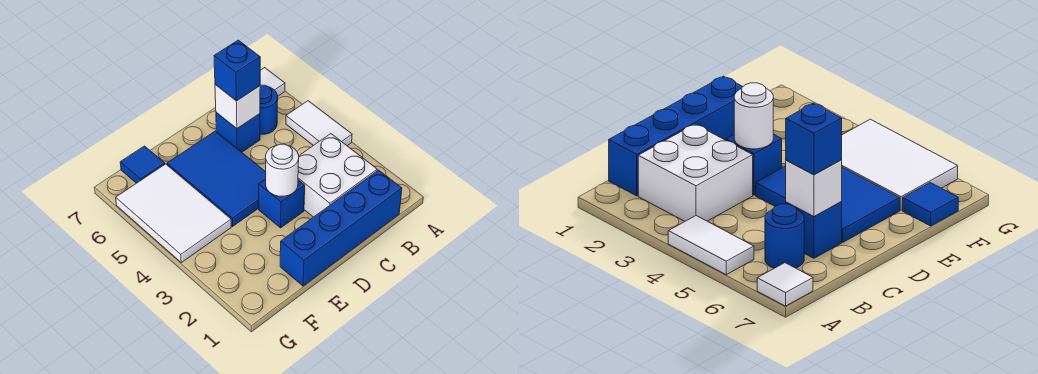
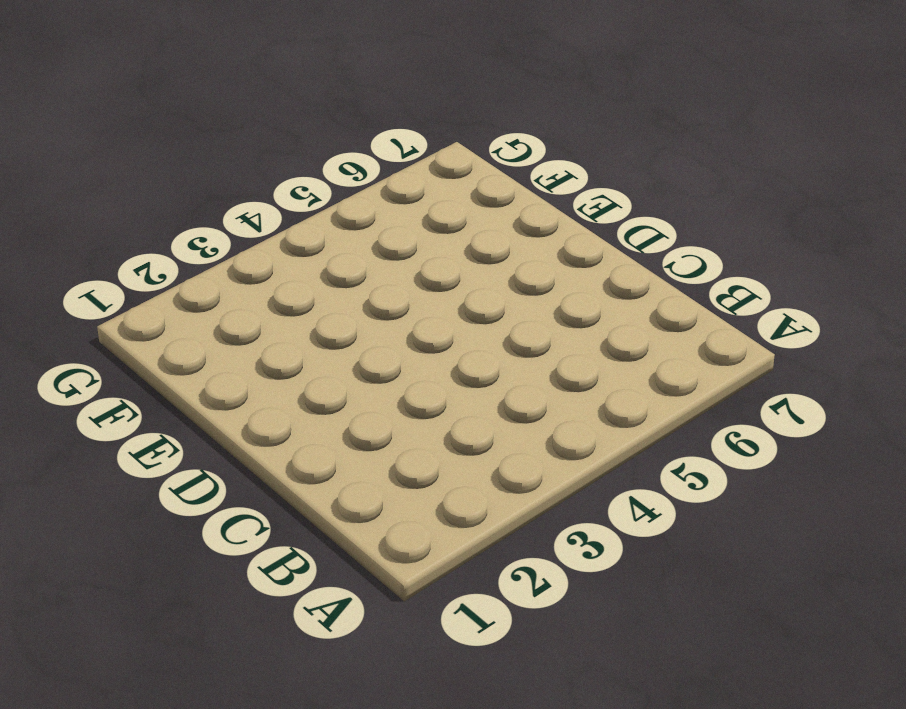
none -> white 1x2 tile [286,101,352,146]
none -> white 1x1 tile [260,68,285,96]
none -> blue 1x4 brick [280,170,402,286]

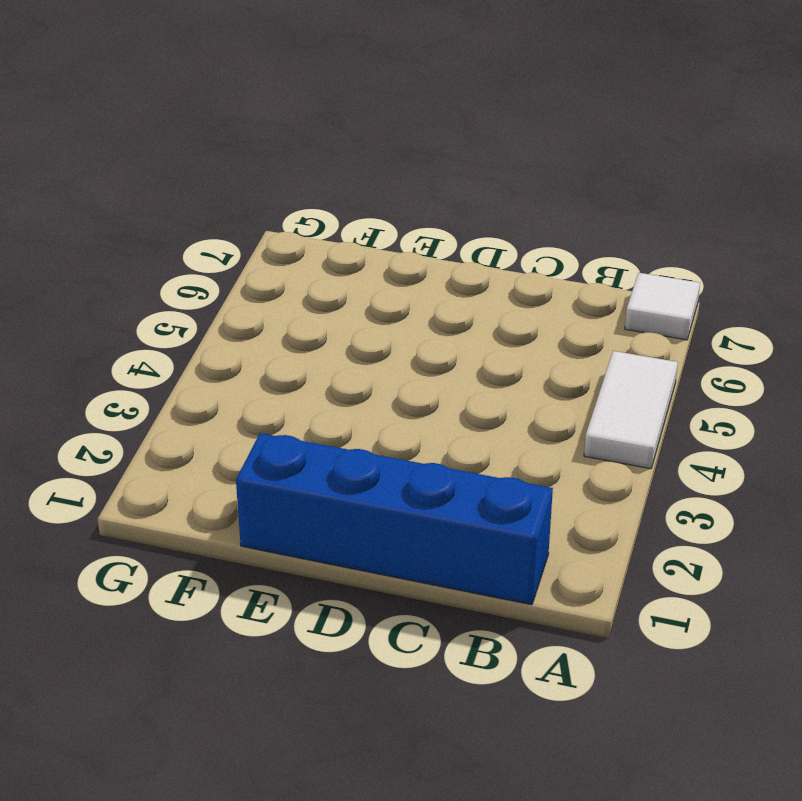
none -> white 2x2 brick [298,134,377,217]
none -> blue 1x1 round brick [260,85,278,134]
none -> blue 1x1 brick [216,113,260,152]

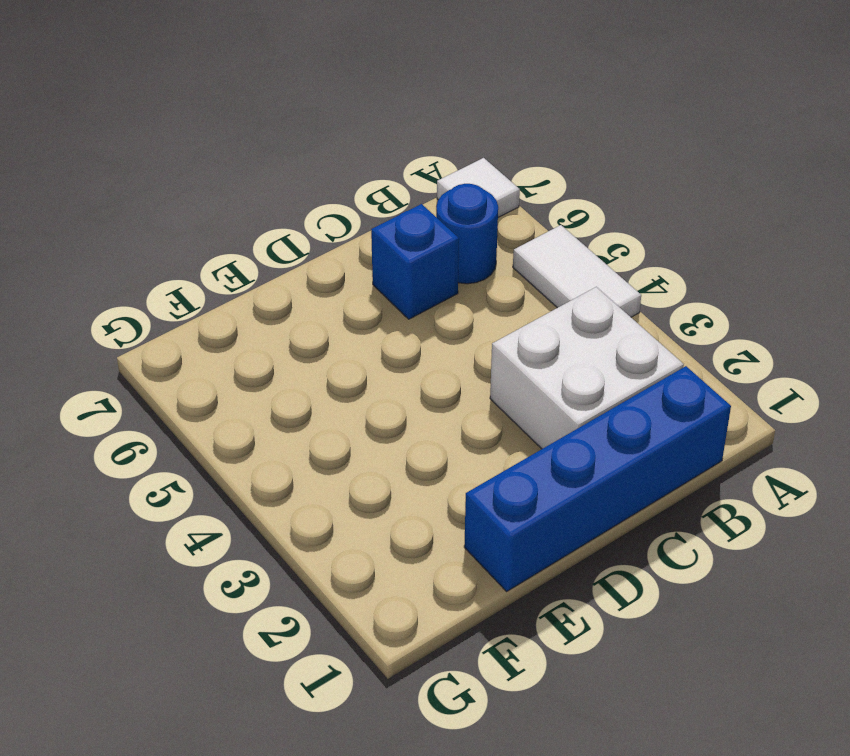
none -> blue 1x1 brick [259,179,305,228]
none -> blue 2x3 tile [167,131,266,226]
none -> white 2x3 tile [116,164,231,263]

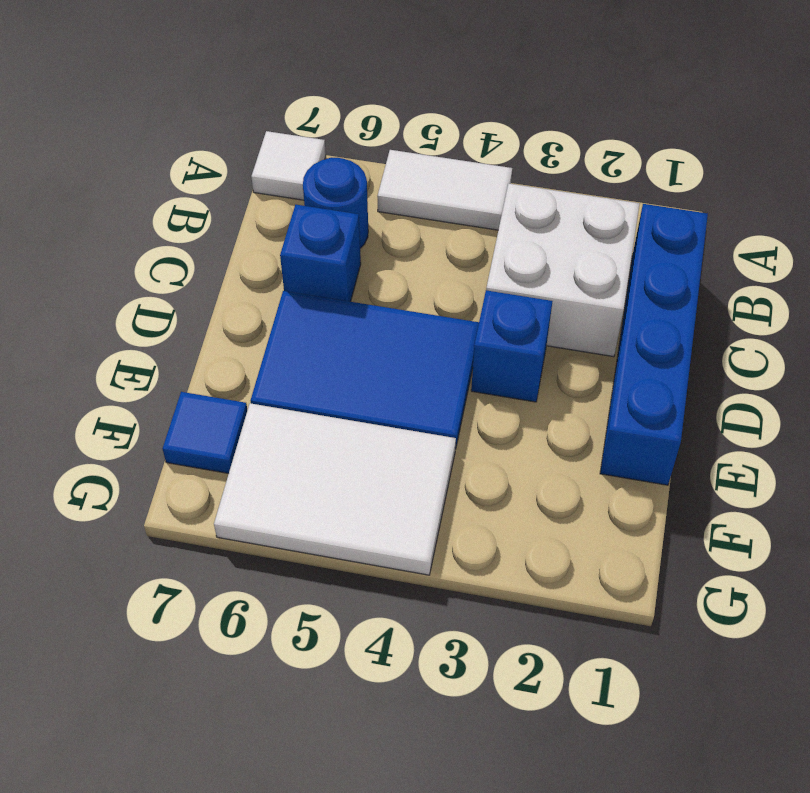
none -> white 1x1 brick [215,85,260,128]
none -> white 1x1 round brick [266,144,299,196]
none -> blue 1x1 brick [214,40,260,101]

